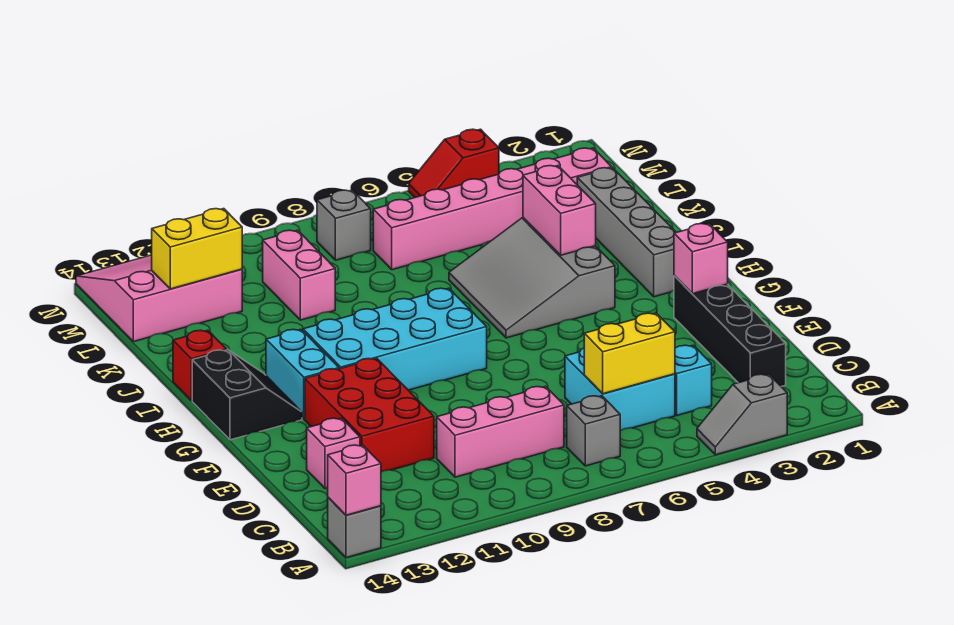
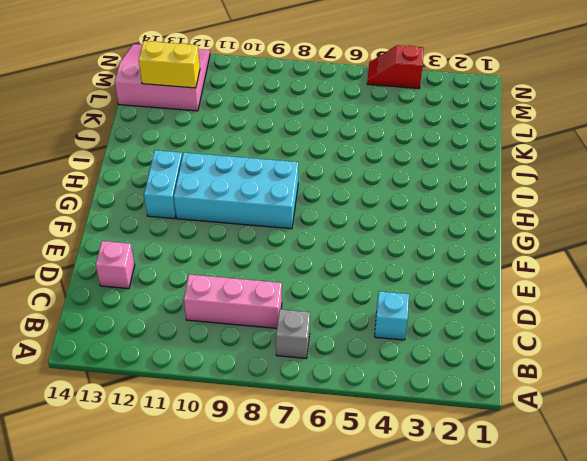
none -> grey 1x2 slope [697,374,787,455]
none -> grey 1x1 brick [328,498,381,558]
none -> black 1x4 brick [674,276,786,386]

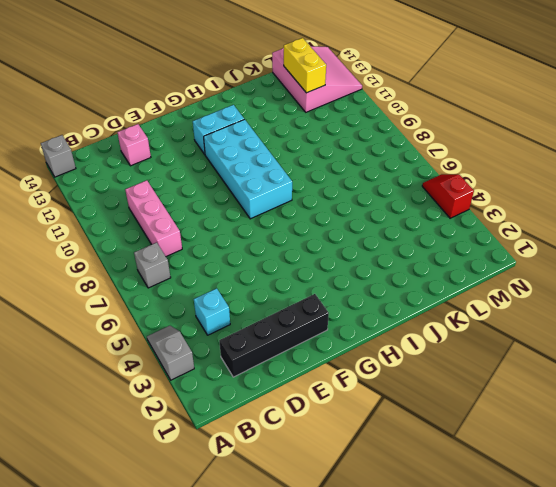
none -> cyan 2x2 brick [565,348,675,431]
none -> red 2x3 brick [305,358,434,472]
none -> black 2x2 slope [192,350,302,440]

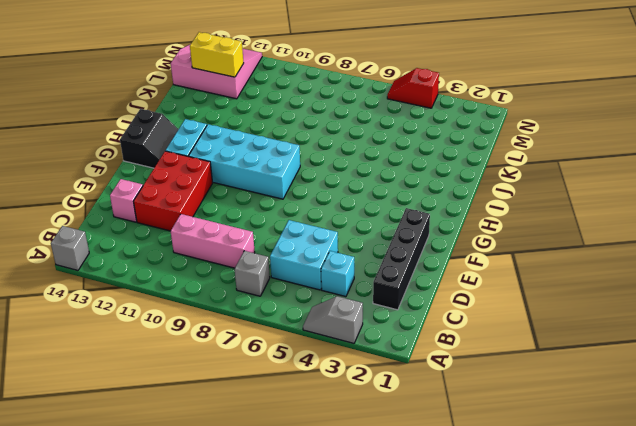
none -> grey 1x4 brick [577,168,676,297]
none -> grey 3x3 slope [449,218,615,338]
none -> red 1x1 brick [173,330,226,401]

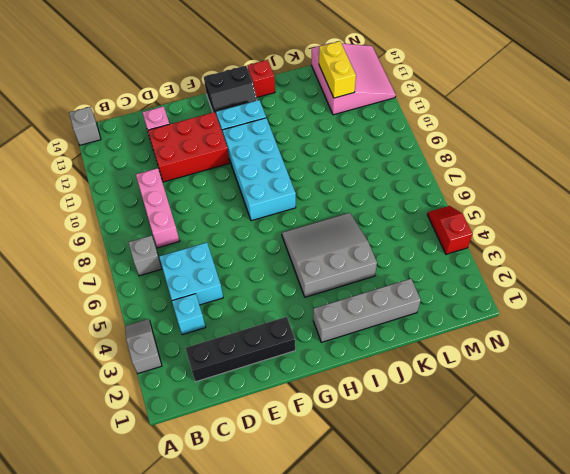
none -> pink 1x2 brick [263,230,335,320]
none -> pink 1x6 brick [373,148,612,270]
none -> grey 1x1 brick [317,190,371,260]

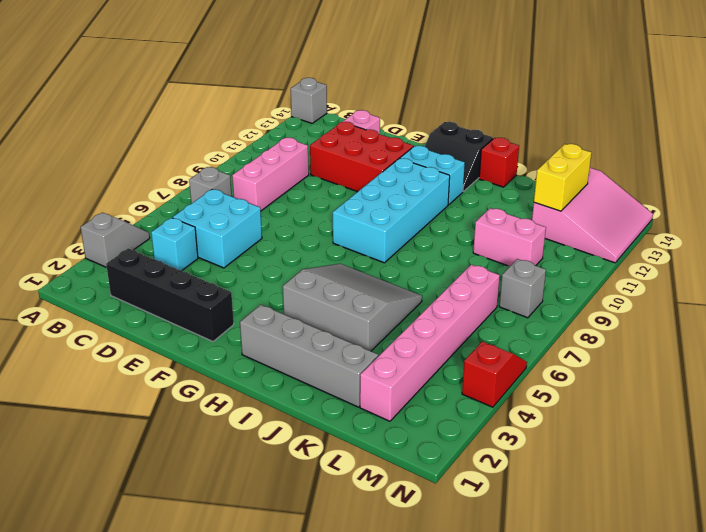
none -> pink 1x1 brick [328,445,381,515]
none -> yellow 1x2 brick [584,313,675,394]
none -> pink 1x1 brick [674,224,728,294]

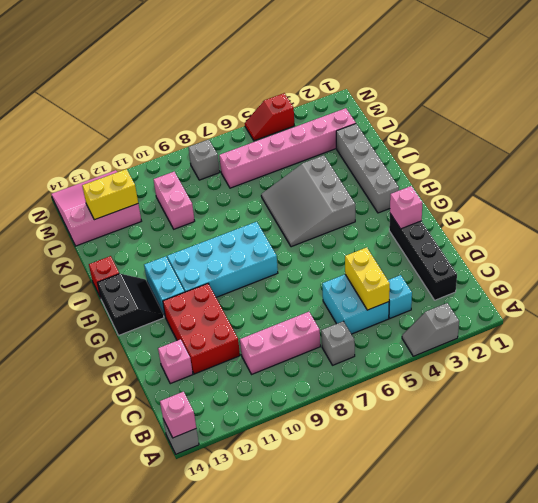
yellow 1x2 brick [345,247,390,310] -> yellow 1x2 brick turned to [584,313,675,394]
none -> pink 1x2 brick [523,166,596,255]

